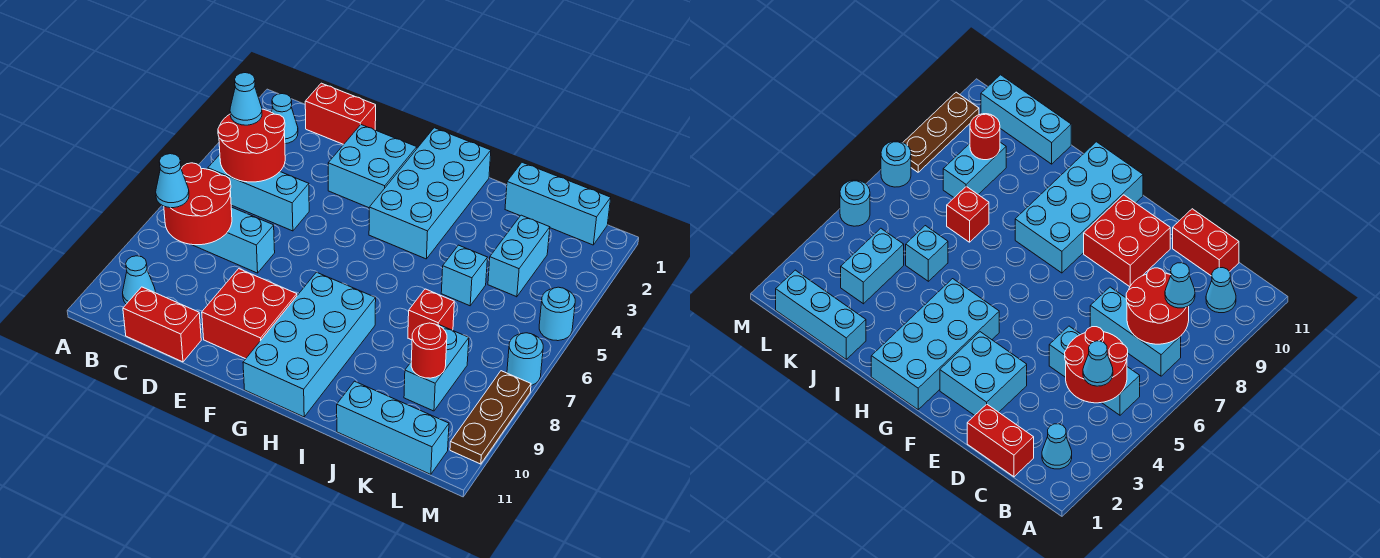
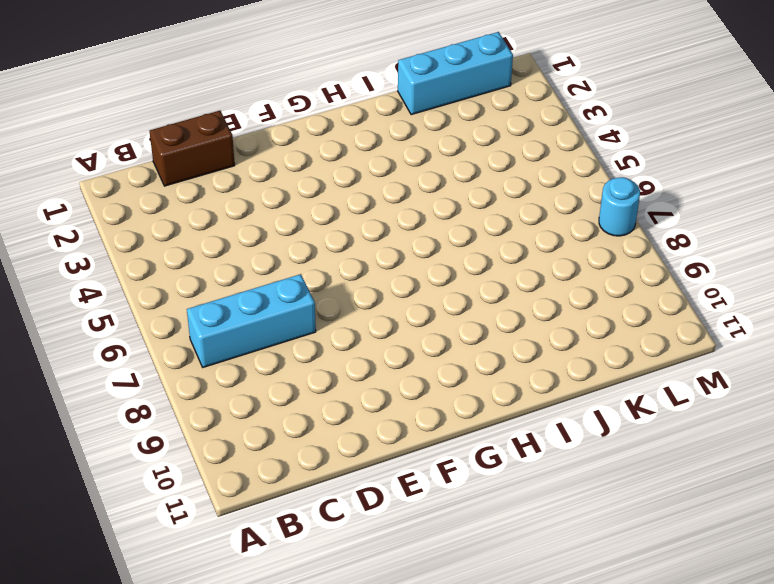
brown 1x2 brick [150,111,235,186] -> red 1x2 brick [305,83,376,144]
none -> cyan 1x1 cone [272,94,298,144]
none -> cyan 1x3 brick [208,155,309,231]
none -> cyan 1x1 cone [123,256,156,304]

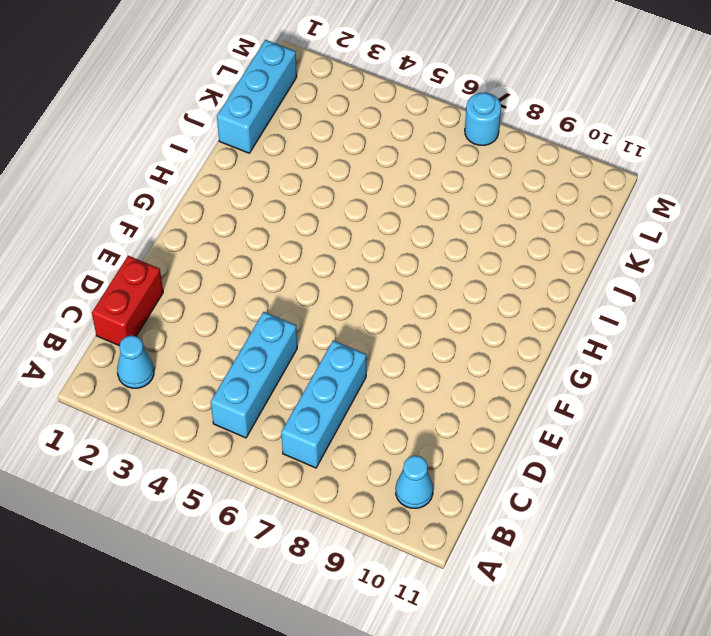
none -> red 1x2 brick [123,287,201,362]
none -> cyan 2x2 brick [328,125,417,208]
none -> red 2x2 brick [202,269,297,359]

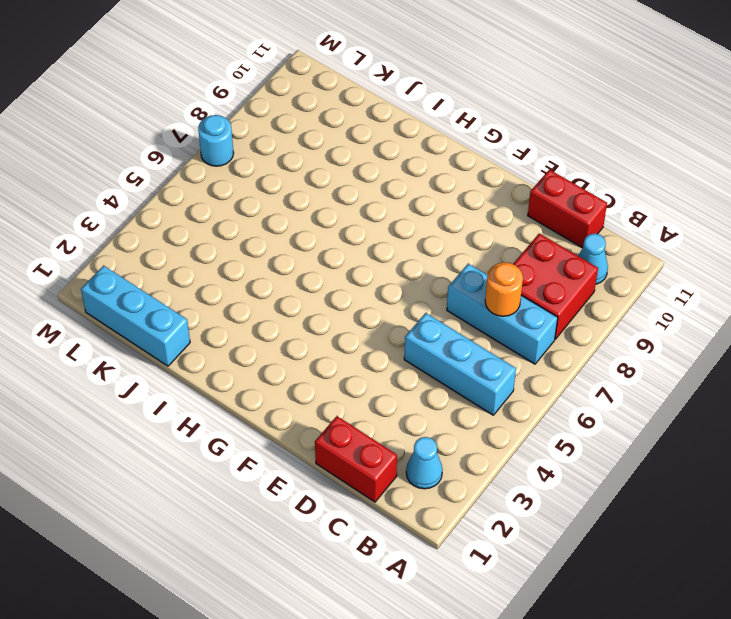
red 2x2 brick [513,233,598,339] -> red 2x2 brick moved to [202,269,297,359]
orange 1x1 round brick [485,262,523,316] -> red 2x2 round brick [164,163,232,245]
none -> cyan 2x2 brick [328,125,417,208]
none -> cyan 2x4 brick [369,128,491,259]
none -> cyan 2x4 brick [243,272,376,417]

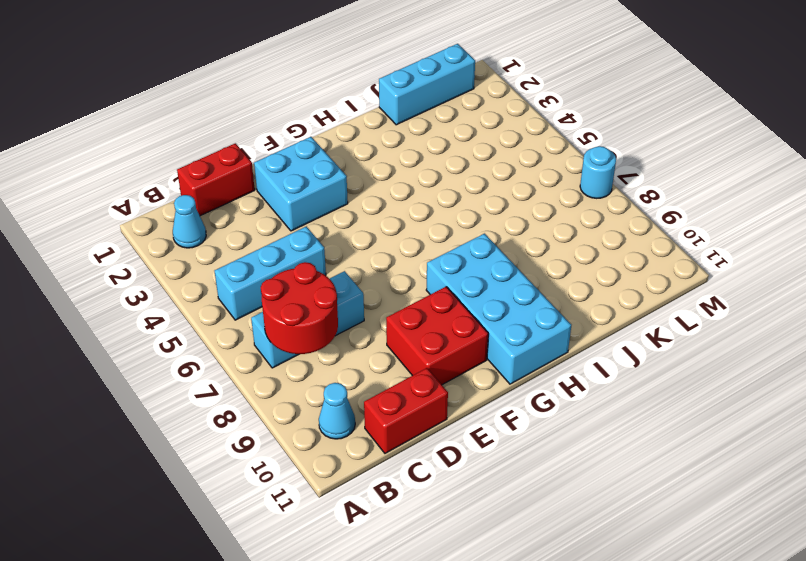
none -> cyan 2x4 brick [369,128,491,259]
none -> cyan 1x1 brick [441,245,487,306]
none -> red 1x1 brick [408,289,454,340]

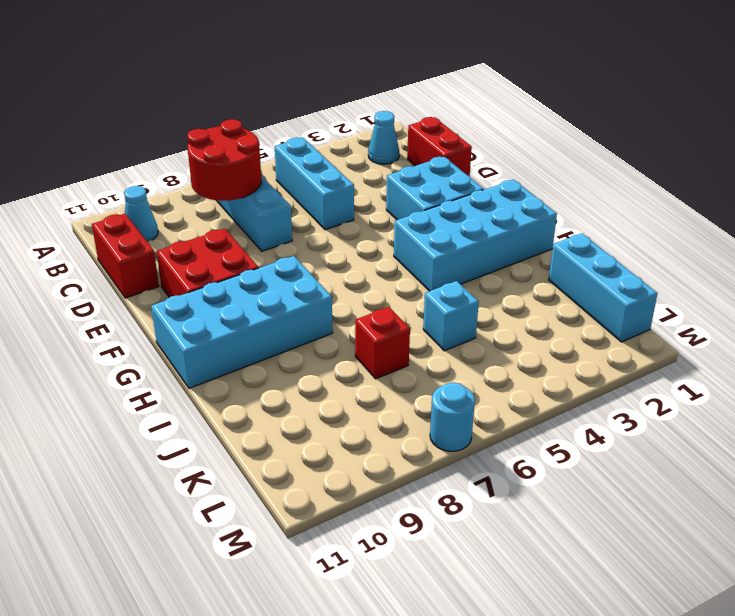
none -> cyan 1x3 brick [337,381,449,474]
none -> cyan 1x2 brick [488,215,550,297]
none -> cyan 1x2 brick [404,325,469,411]

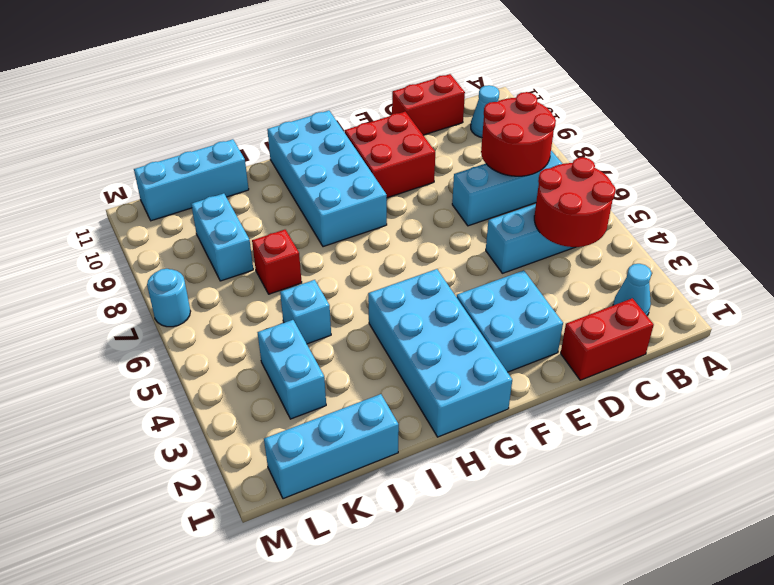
none -> cyan 1x1 round brick [539,287,575,341]
none -> brown 1x3 plate [450,371,531,464]
none -> red 1x1 round brick [411,323,447,378]

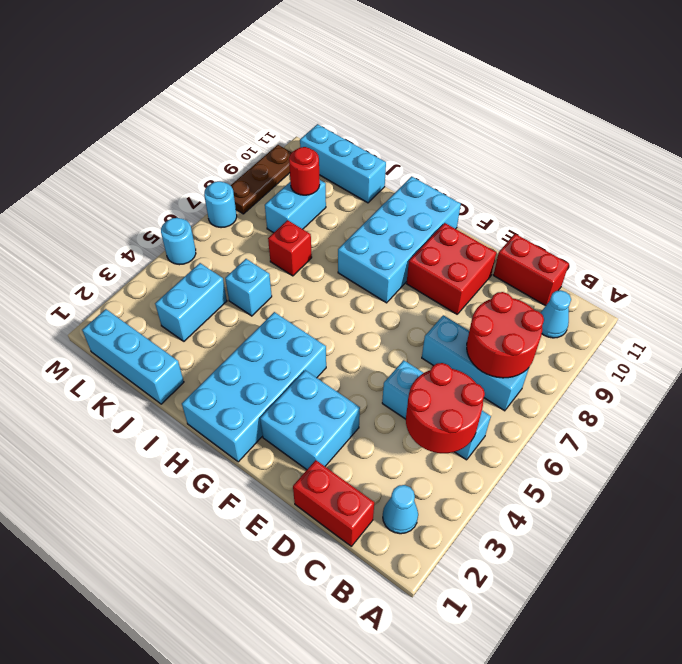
none -> cyan 1x1 cone [230,73,262,125]
none -> cyan 1x1 cone [156,154,189,208]

